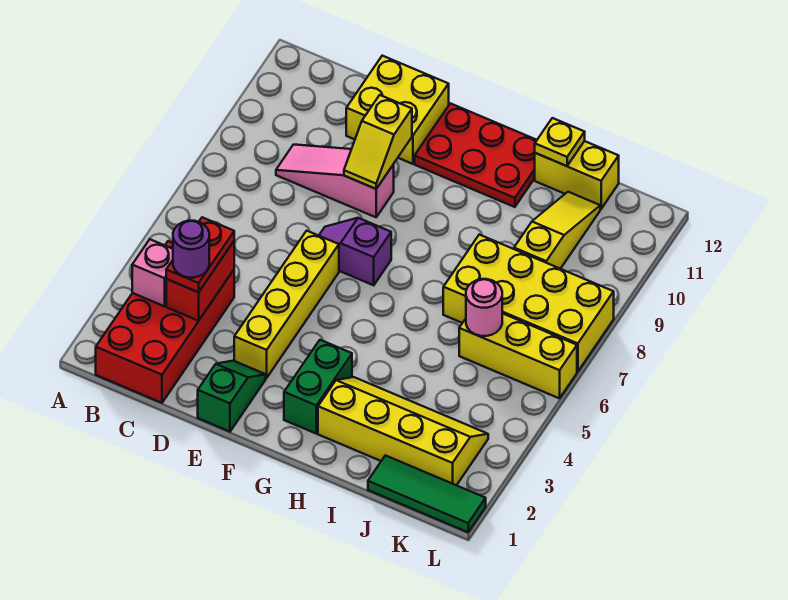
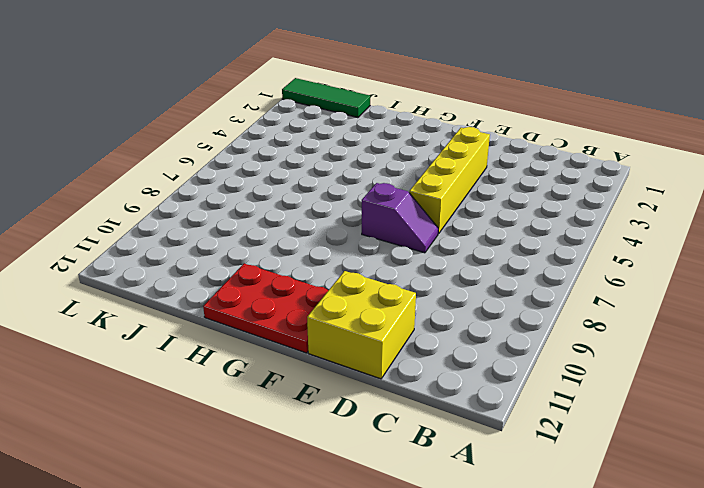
none -> red 2x4 brick [96,241,234,403]
none -> pink 1x3 slope [276,145,394,217]
none -> green 1x2 slope [198,361,266,432]

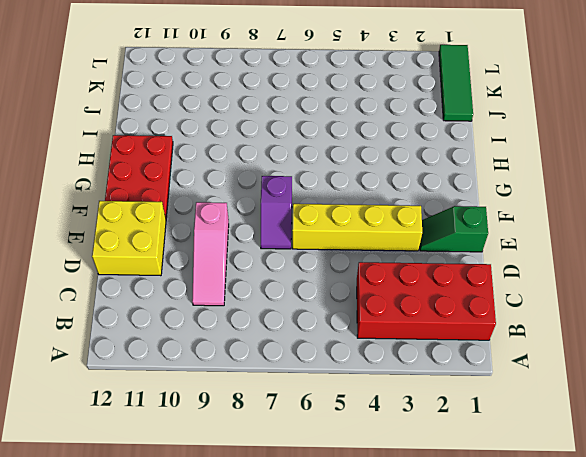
none -> green 1x2 brick [284,340,352,433]
none -> yellow 2x4 slope [318,377,488,485]
none -> yellow 2x4 brick [443,235,614,372]

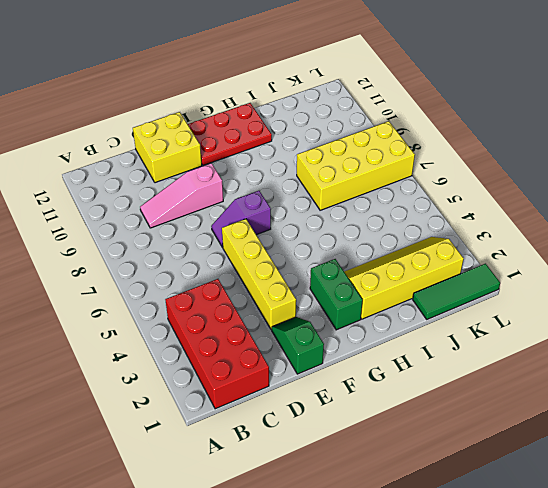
none -> yellow 1x2 brick [535,141,619,209]
none -> yellow 1x3 brick [459,313,577,398]
none -> yellow 1x3 slope [514,192,600,269]

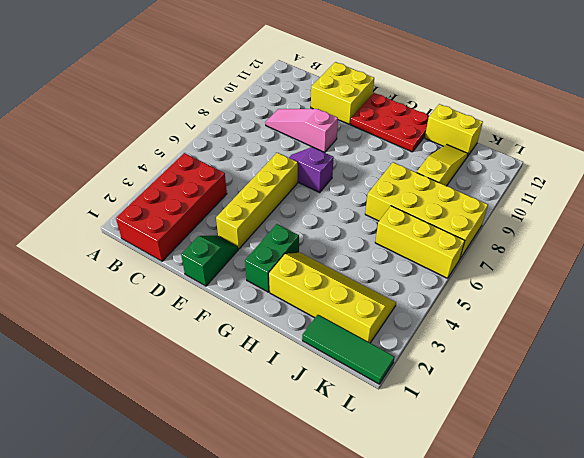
none -> pink 1x1 brick [132,239,173,306]
none -> red 1x2 brick [166,241,234,321]
none -> yellow 1x2 slope [344,95,412,189]

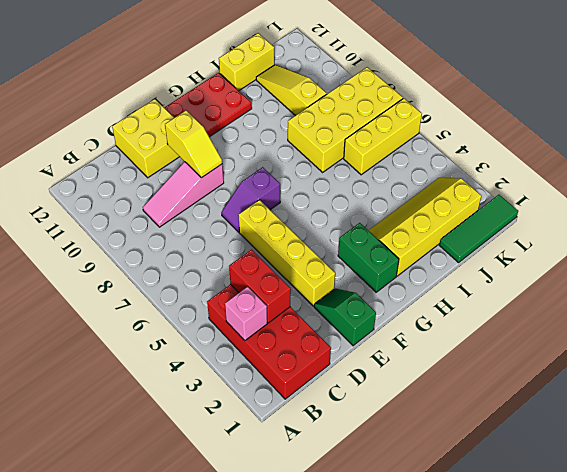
none -> yellow 1x1 plate [535,118,585,166]
none -> pink 1x1 round brick [466,279,502,336]
none -> red 1x2 plate [166,217,234,292]

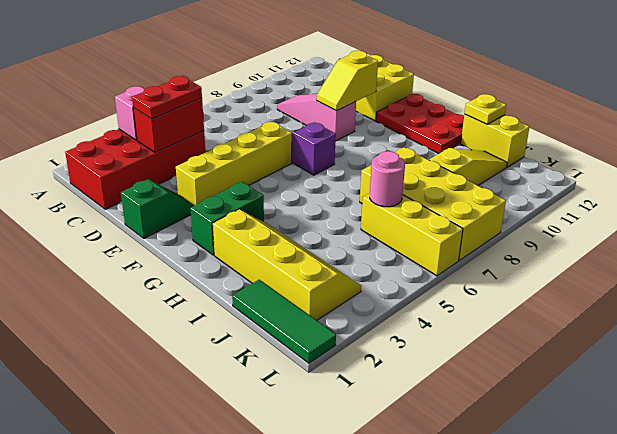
none -> purple 1x1 round brick [173,221,209,278]

